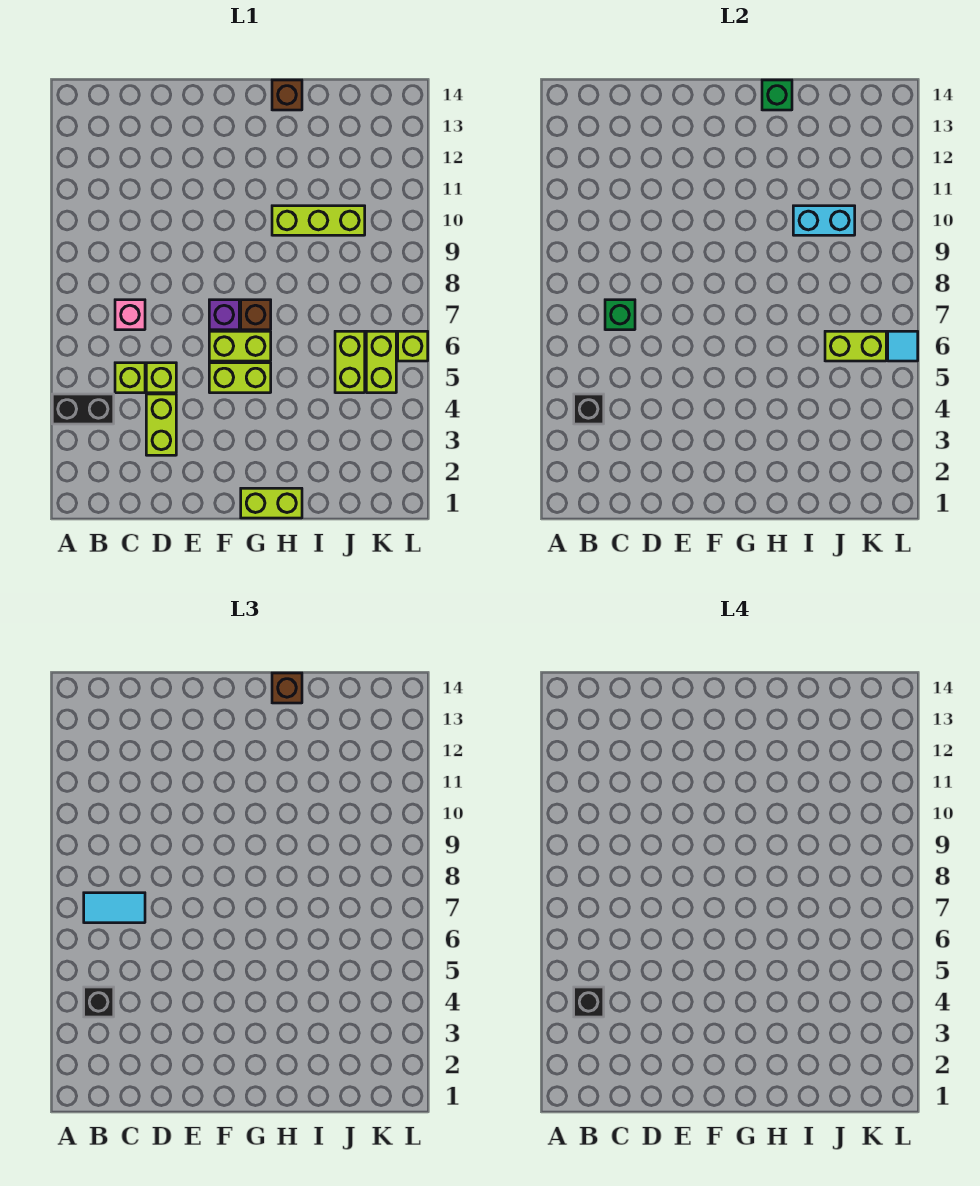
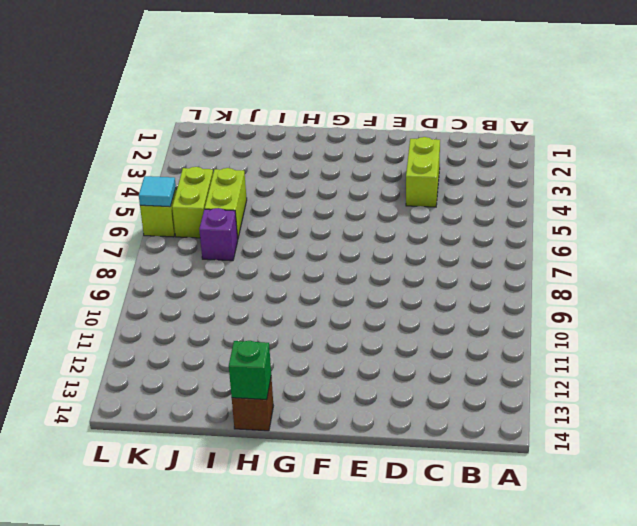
purple 1x1 brick [199,208,238,261] -> purple 1x1 brick moved to [209,300,239,330]
none -> black 1x2 brick [52,394,114,424]
none -> lime 1x1 brick [115,363,145,393]
none -> pink 1x1 brick [115,300,145,330]

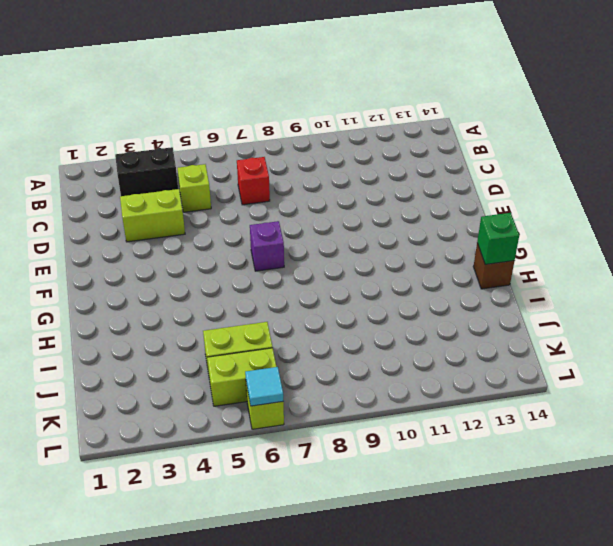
black 1x2 brick [115,147,178,196] -> black 1x2 brick turned to [52,394,114,424]
red 1x1 brick [237,157,270,205] -> pink 1x1 brick [115,300,145,330]
none -> lime 1x1 brick [146,363,176,393]
none -> lime 1x2 brick [209,363,271,393]
none -> lime 1x2 brick [209,331,271,361]

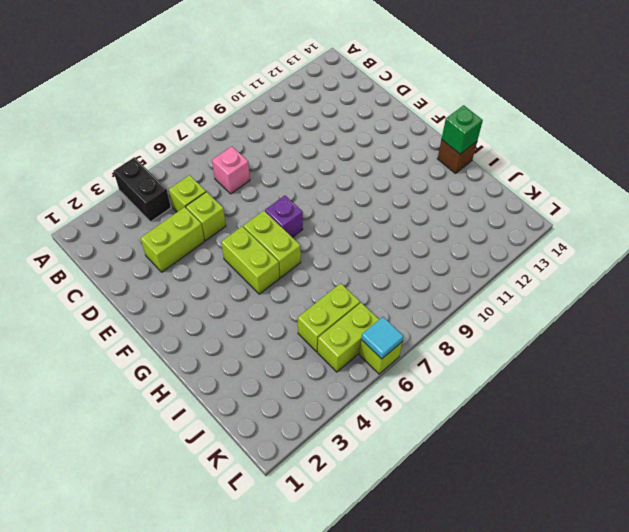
none -> lime 1x2 brick [241,488,302,518]
none -> brown 1x1 brick [241,300,271,330]
none -> lime 1x3 brick [272,206,365,235]

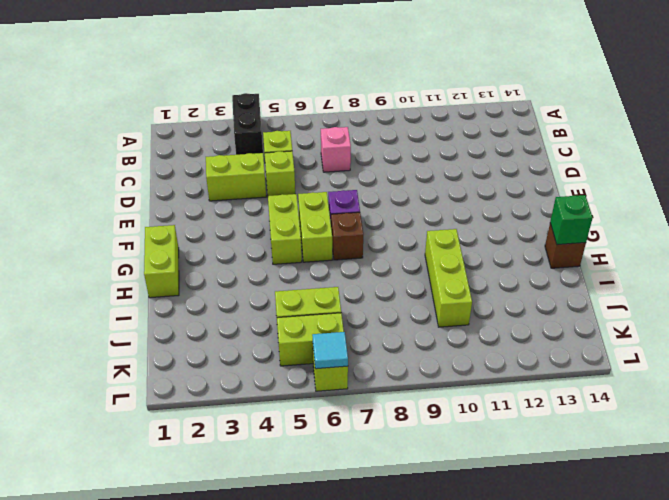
none -> black 1x1 brick [574,394,604,424]
none -> green 1x1 brick [605,300,635,330]
none -> cyan 1x2 brick [793,206,855,235]

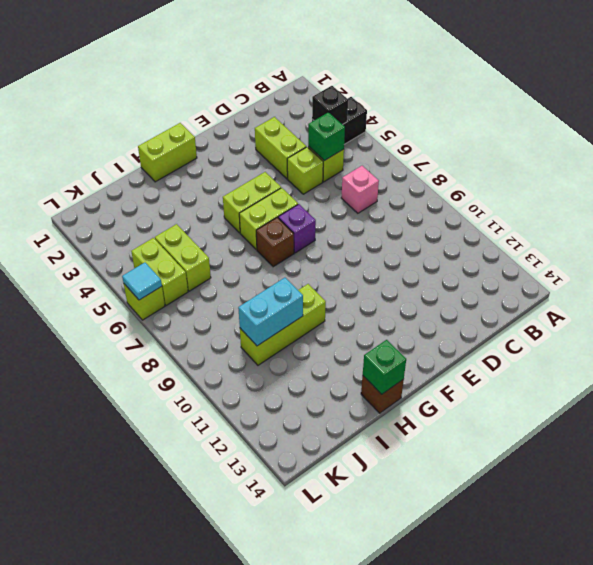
green 1x1 brick [308,112,345,161] -> green 1x1 brick moved to [605,300,635,330]
none -> lime 1x2 brick [825,331,886,361]
none -> black 1x1 brick [84,987,114,1017]
none -> cyan 1x2 tile [84,893,145,923]

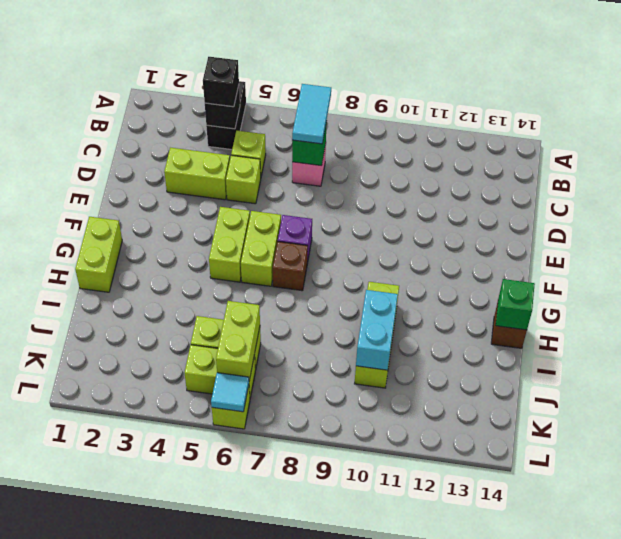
none -> brown 1x1 brick [272,673,302,703]
none -> black 1x1 brick [574,987,604,1017]

